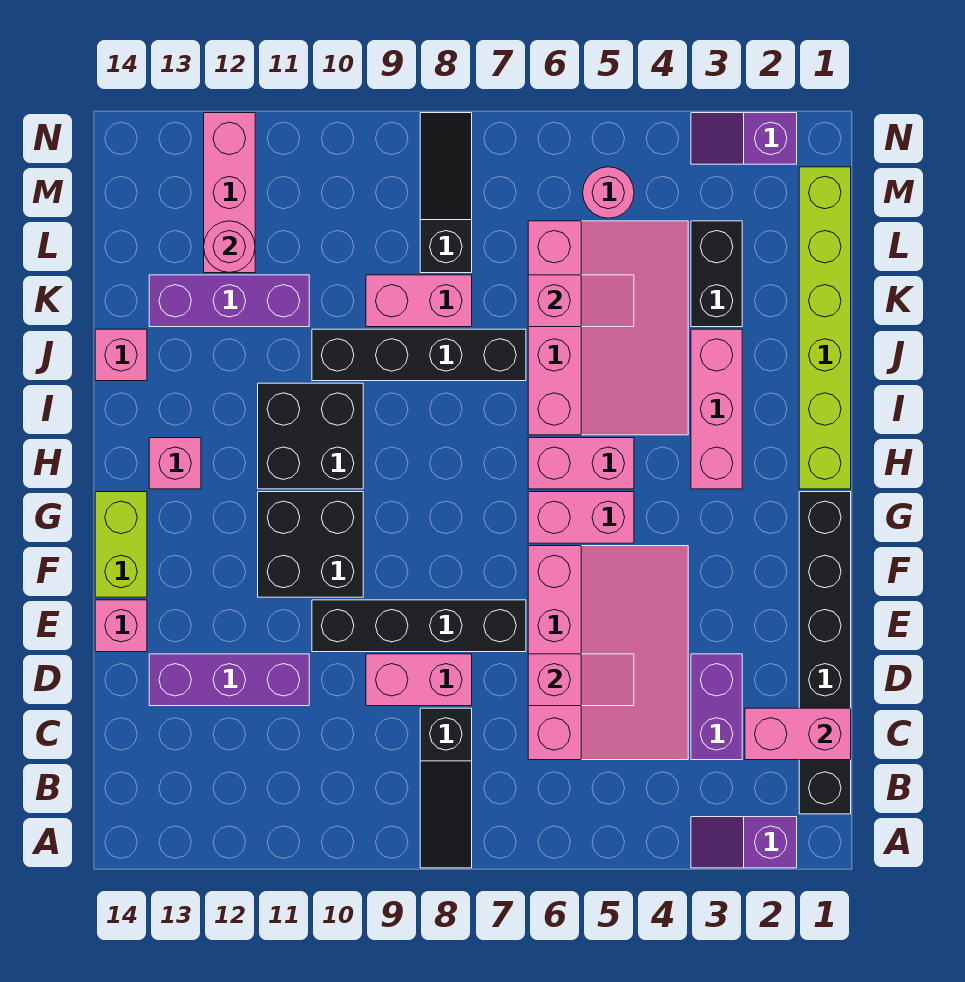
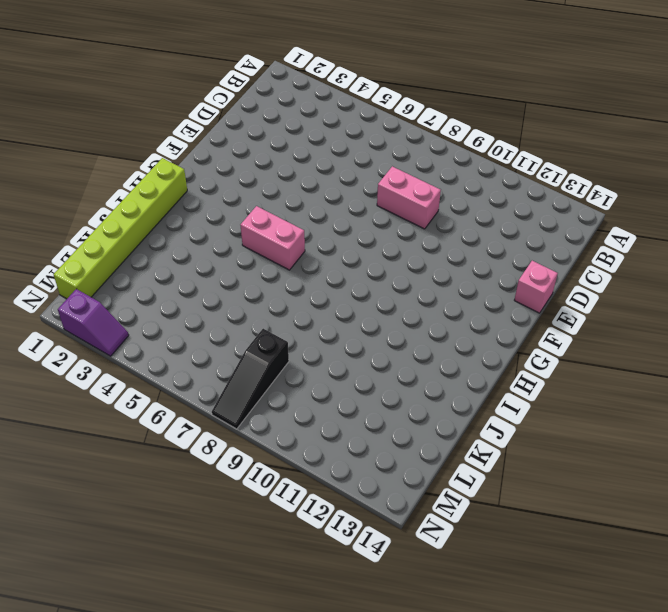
none -> purple 1x2 slope [691,817,797,868]
none -> black 1x3 slope [420,708,472,868]
none -> black 1x6 brick [799,492,851,814]
none -> purple 1x2 brick [691,654,742,760]

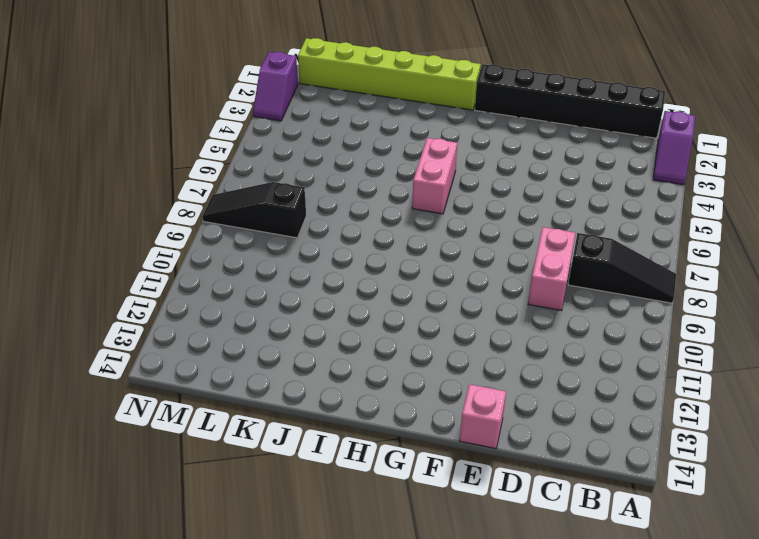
none -> purple 1x2 brick [691,654,742,760]
none -> pink 3x4 slope [528,546,688,760]
none -> purple 1x3 brick [149,654,309,706]
none -> black 1x4 brick [312,600,526,652]

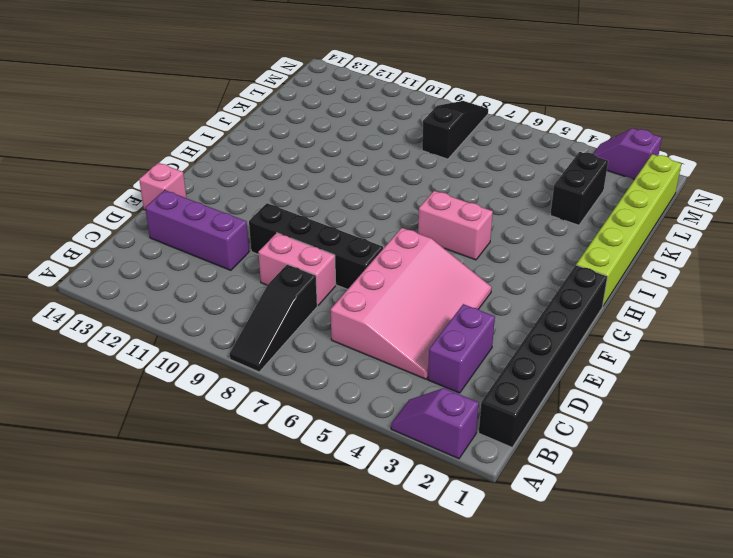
none -> black 2x2 brick [258,492,363,597]
none -> lime 1x2 brick [95,492,147,597]
none -> pink 1x2 brick [528,492,634,543]
none -> pink 1x3 brick [691,329,742,489]

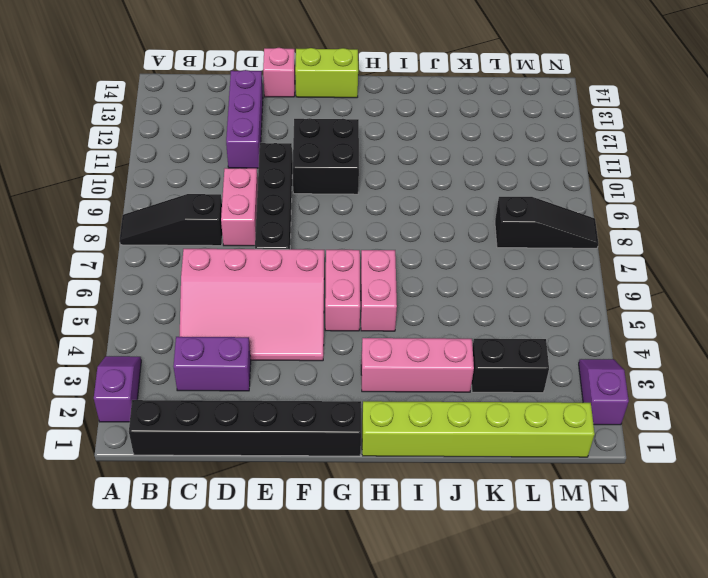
none -> black 2x2 brick [258,383,363,489]
none -> pink 1x1 brick [149,438,201,489]
none -> pink 3x4 slope [528,221,688,435]
none -> black 1x4 brick [312,329,526,381]

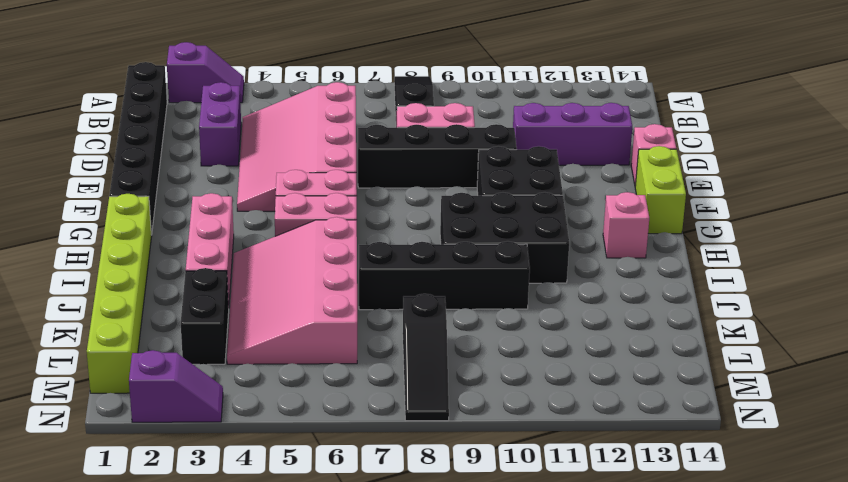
black 2x3 brick [440,192,569,283] -> black 2x2 brick [258,383,363,489]
none -> pink 1x1 brick [95,329,147,381]
none -> pink 1x2 brick [366,275,472,327]
none -> purple 1x3 brick [149,275,309,327]
none -> pink 1x3 brick [204,113,255,273]

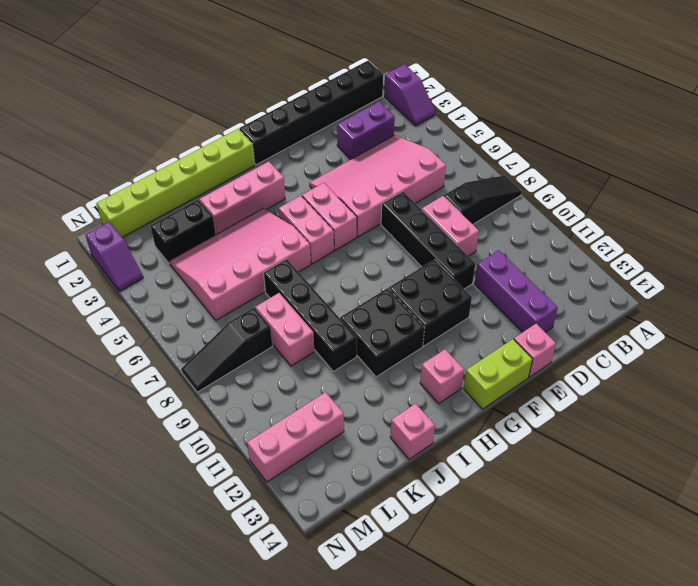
none -> purple 1x3 brick [149,275,309,327]
none -> pink 1x1 round brick [583,167,634,218]
none -> pink 1x2 brick [745,708,851,760]
none -> pink 1x2 slope [528,654,634,706]

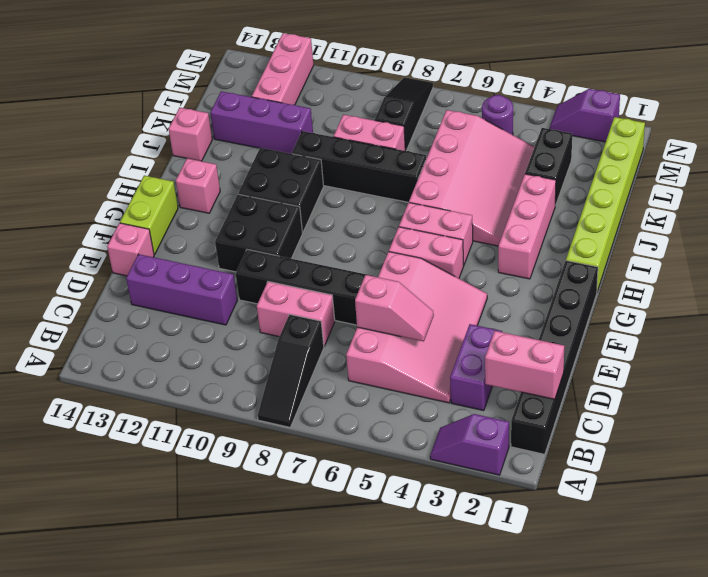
purple 1x1 round brick [482,95,513,135] -> pink 1x1 round brick [583,167,634,218]
none -> pink 1x2 slope [528,275,634,327]
none -> pink 1x1 round brick [204,221,255,273]

